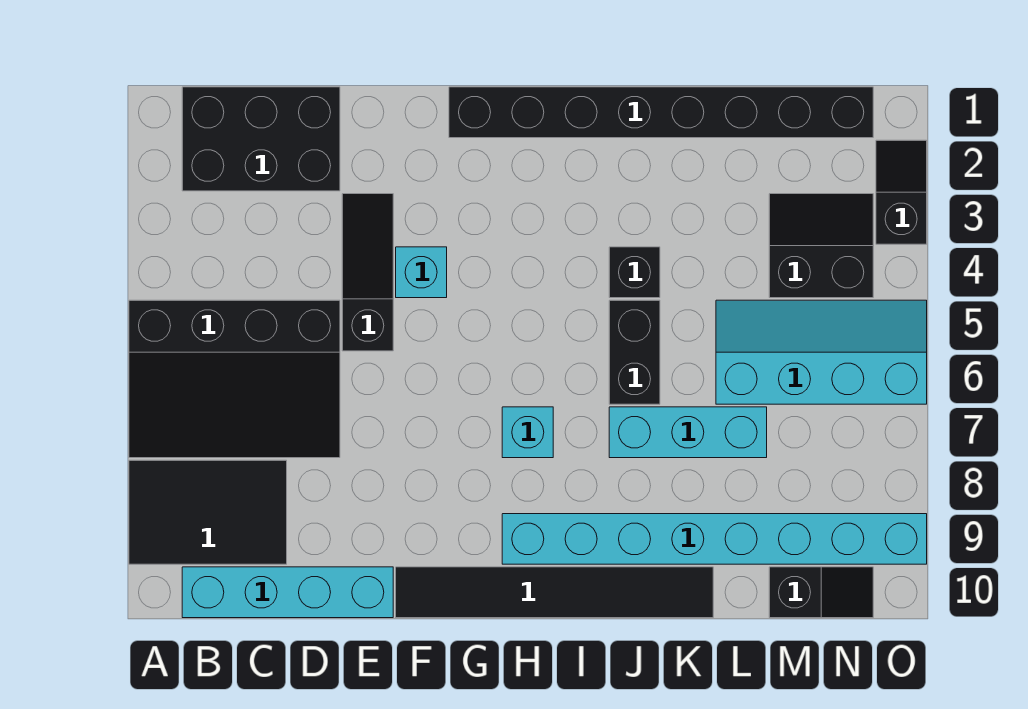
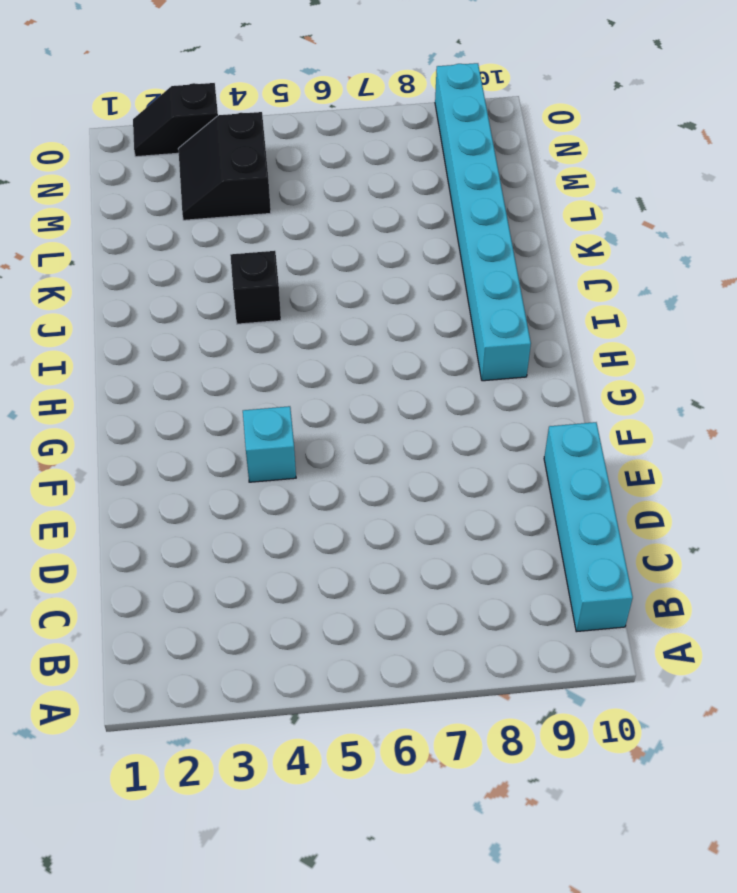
none -> black 3x4 slope [129,300,340,458]
none -> black 2x3 tile [129,460,287,564]
none -> black 2x3 brick [182,87,340,191]

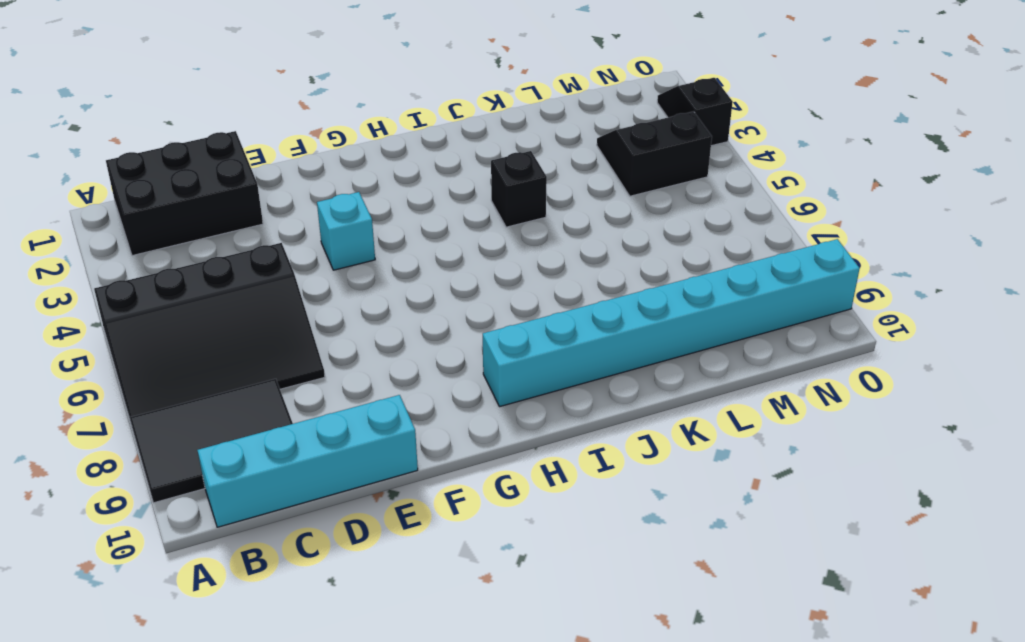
none -> black 1x3 slope [342,194,393,351]
none -> black 1x6 tile [396,567,713,618]
none -> black 1x8 brick [449,87,873,138]

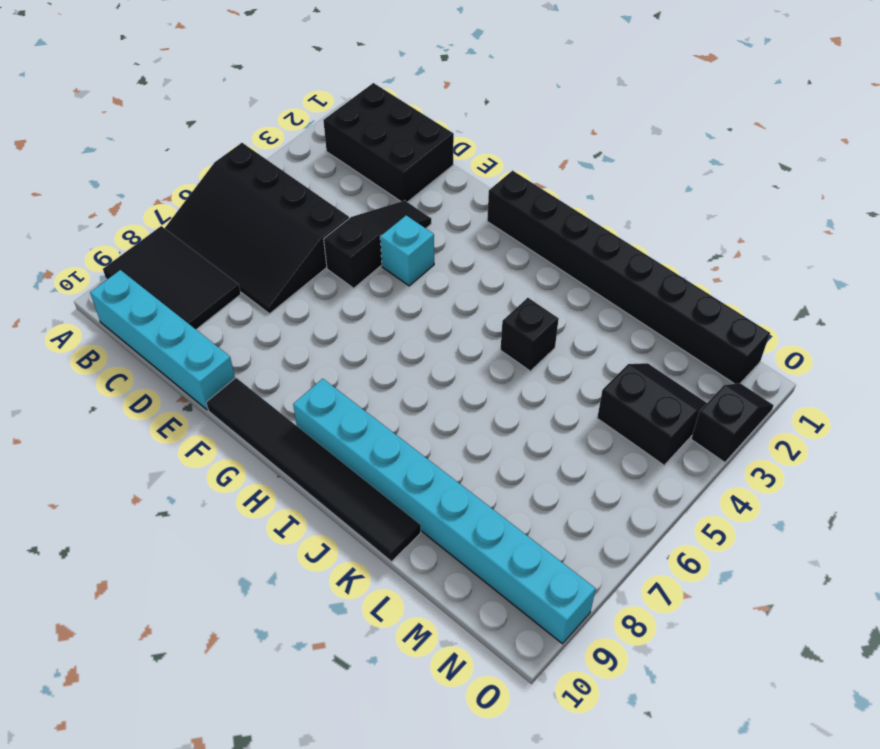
none -> cyan 1x1 brick [502,407,553,458]
none -> black 1x2 brick [609,300,660,404]
none -> cyan 1x3 brick [609,407,767,458]

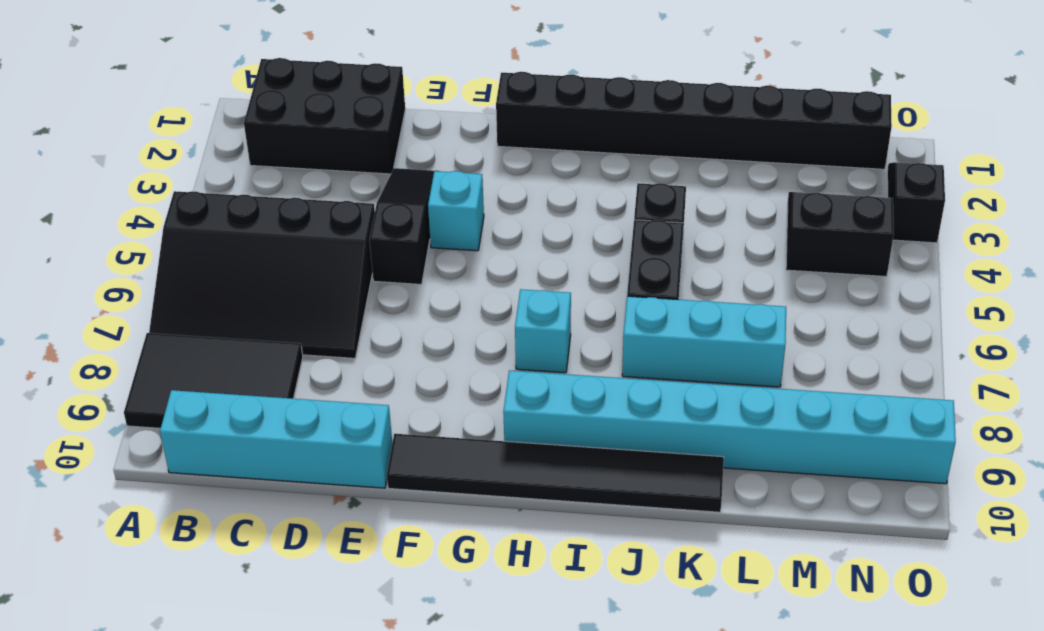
none -> cyan 2x4 slope [716,300,927,404]
none -> black 1x2 slope [769,567,873,618]

